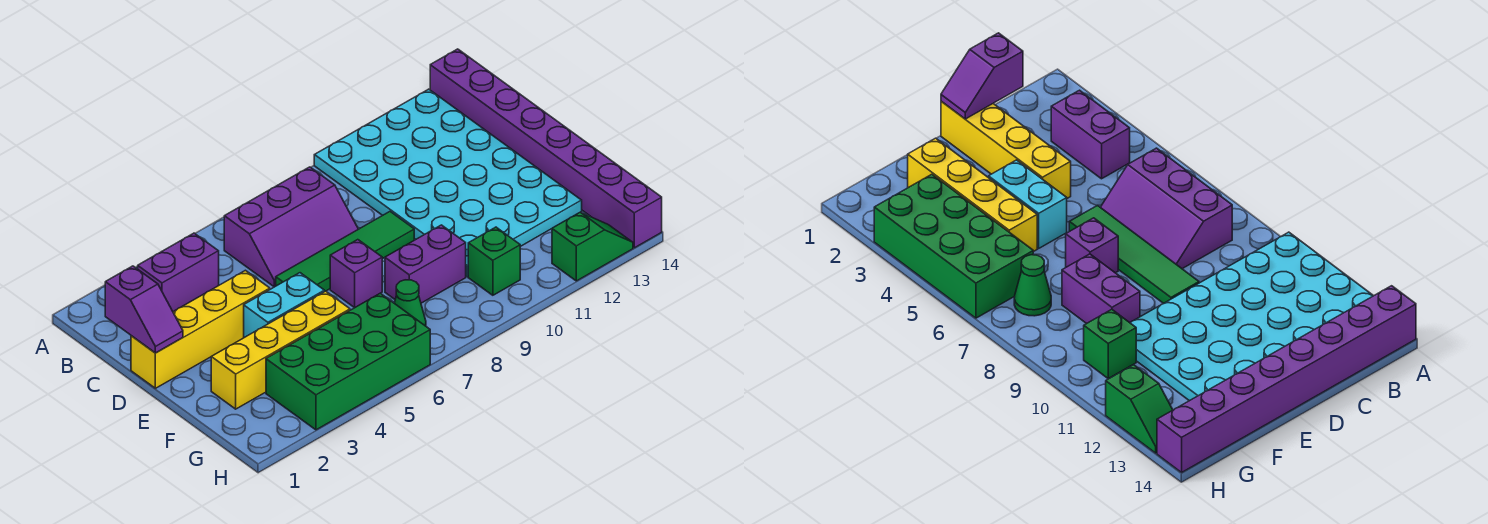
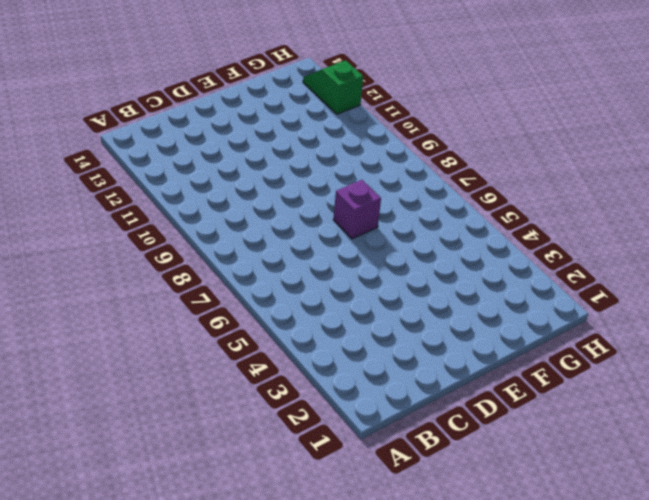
none -> cyan 4x6 plate [314,89,582,277]
none -> purple 1x8 brick [430,49,662,248]
none -> purple 1x2 brick [138,233,219,311]

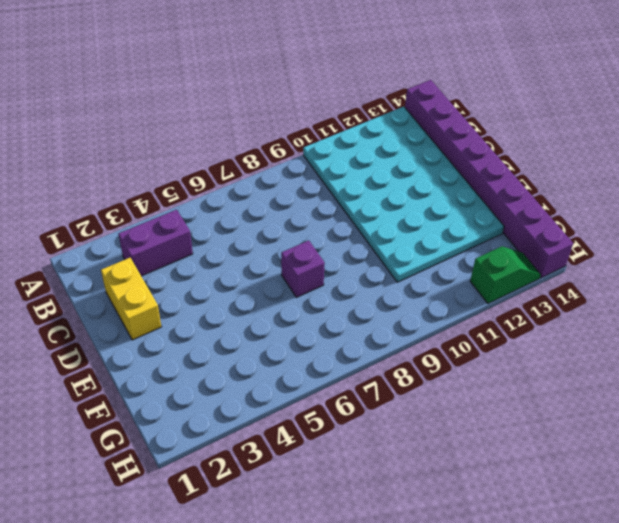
yellow 1x2 brick [101,258,161,340] -> yellow 1x4 brick [131,270,270,388]
none -> purple 2x3 slope [224,167,358,287]
none -> green 1x4 tile [276,212,414,292]
none -> cyan 1x2 brick [244,273,324,338]

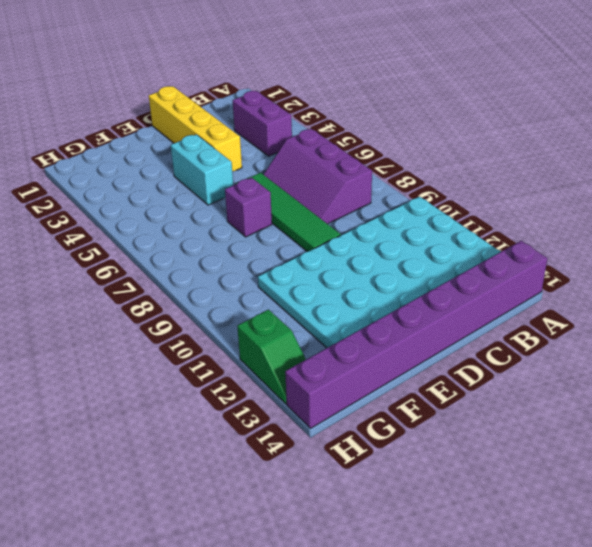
none -> yellow 1x4 brick [211,291,350,409]
none -> purple 1x2 brick [385,225,466,303]
none -> green 2x4 brick [266,293,430,430]

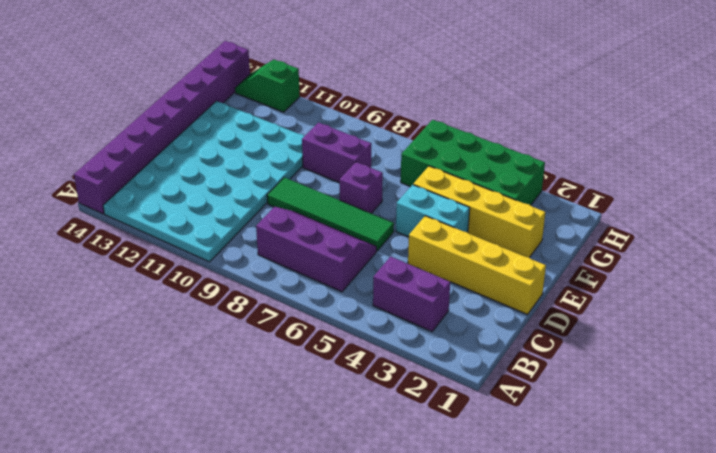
none -> green 1x1 cone [394,280,426,326]
none -> green 1x1 brick [468,227,520,295]
none -> purple 1x2 slope [105,266,183,353]

